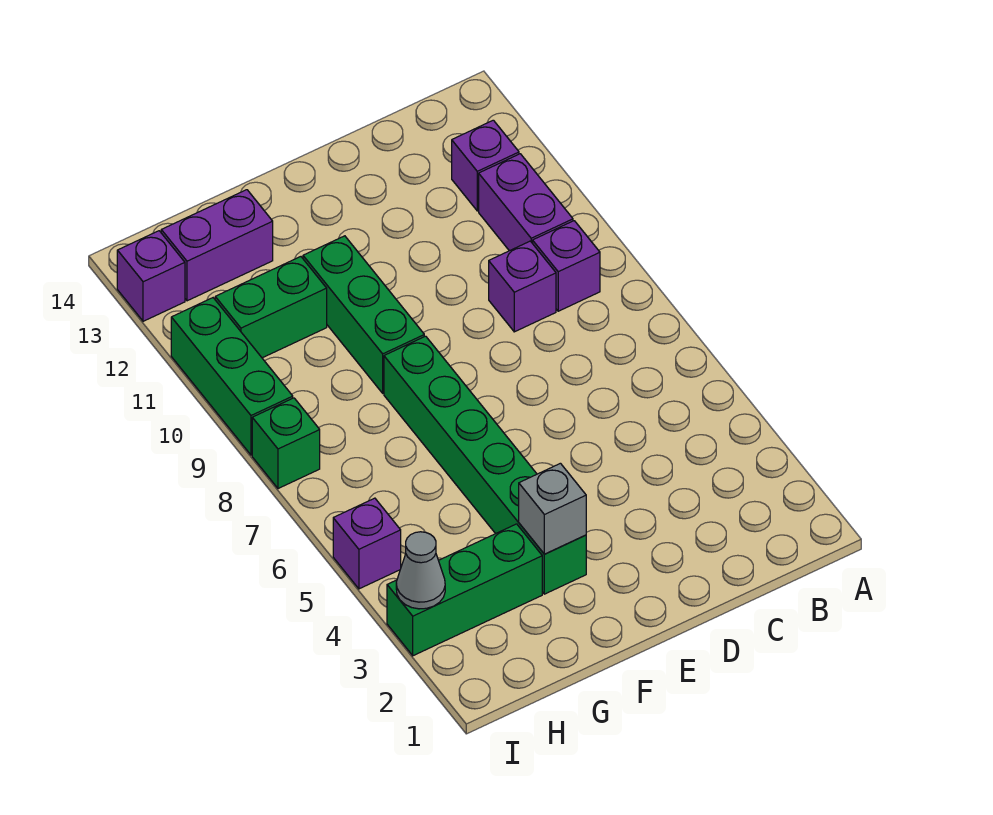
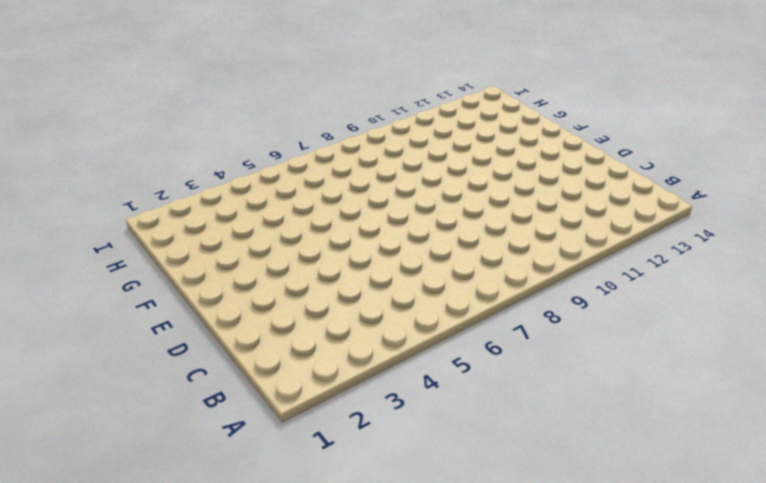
none -> purple 1x1 brick [533,221,600,311]
none -> purple 1x2 brick [479,154,573,251]
none -> purple 1x1 brick [452,120,519,211]

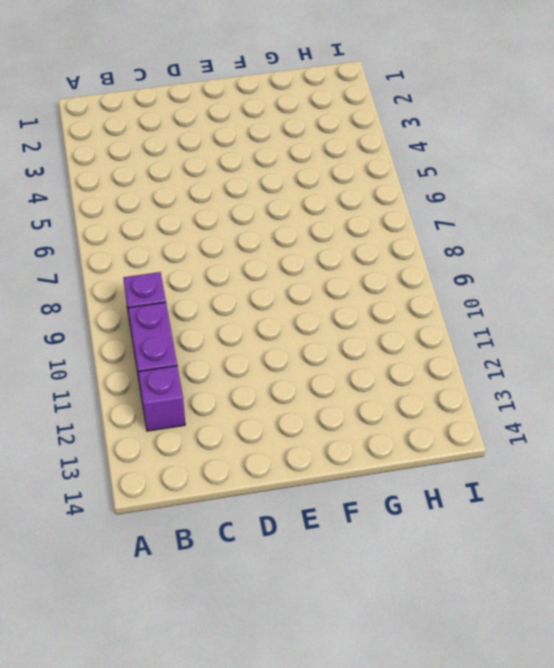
none -> purple 1x1 brick [489,241,556,332]
none -> green 1x6 brick [384,336,586,594]
none -> green 1x3 brick [303,236,424,393]

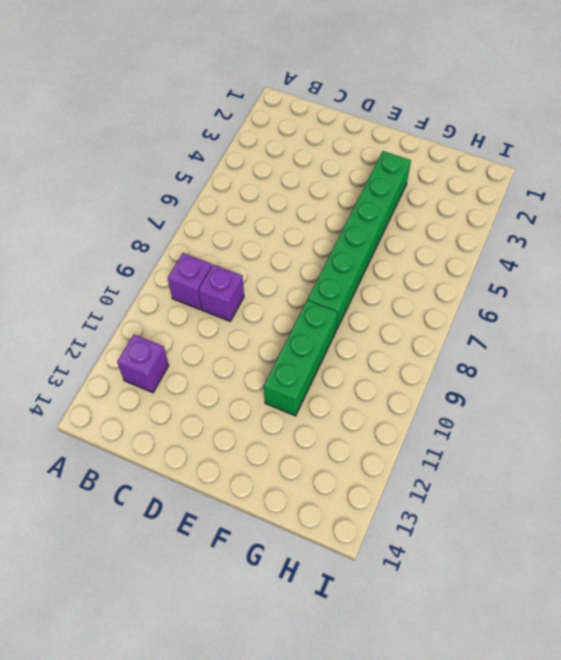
none -> purple 1x2 brick [479,154,573,251]
none -> green 1x3 brick [387,524,542,656]
none -> green 1x2 brick [215,257,327,358]

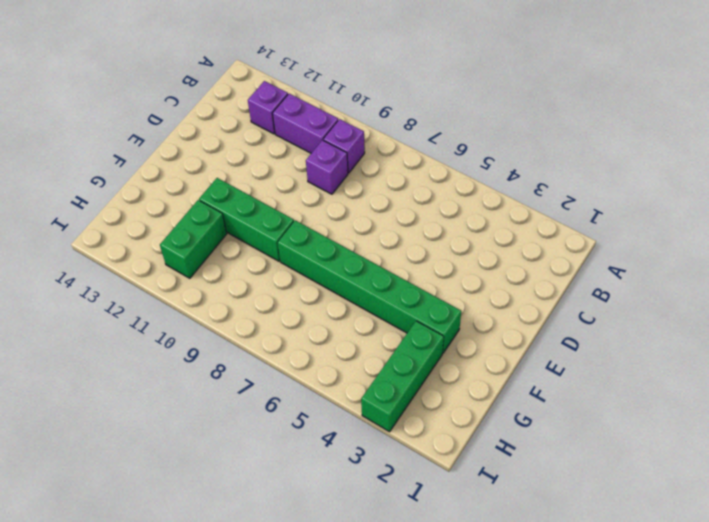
none -> purple 1x2 brick [161,190,273,301]
none -> purple 1x1 brick [333,498,401,589]
none -> green 1x1 brick [252,398,320,489]

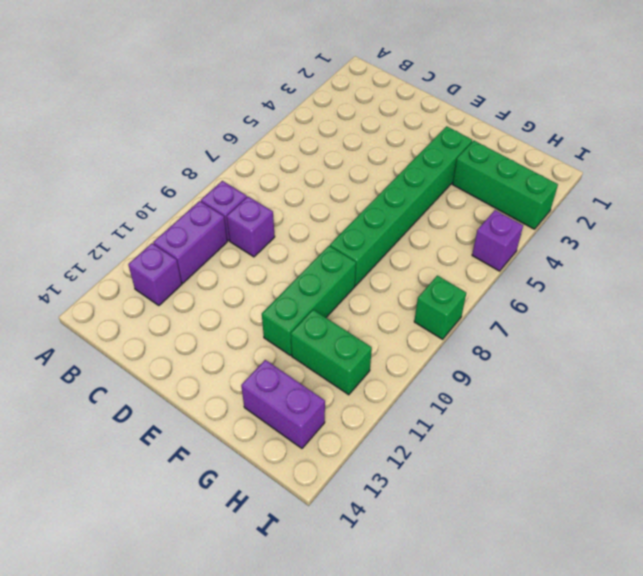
none -> green 1x3 brick [171,298,293,455]
none -> purple 1x1 brick [117,231,185,321]
none -> grey 1x1 brick [519,463,586,554]

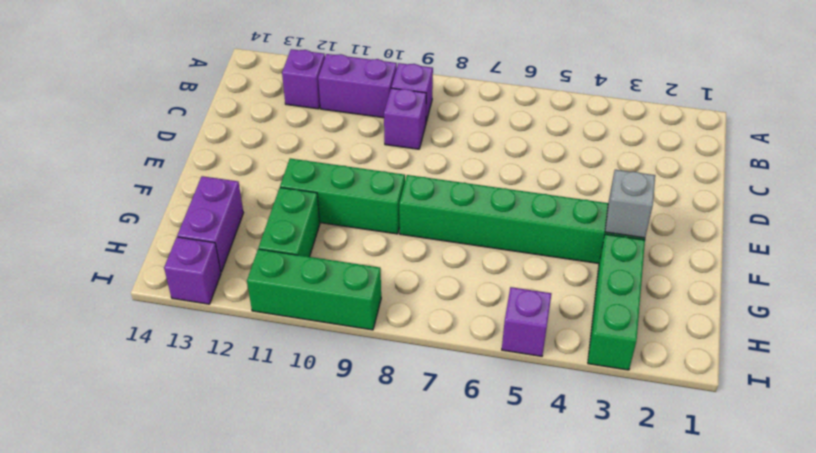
none -> green 1x1 brick [252,398,320,489]
none -> grey 1x1 cone [396,532,445,609]

